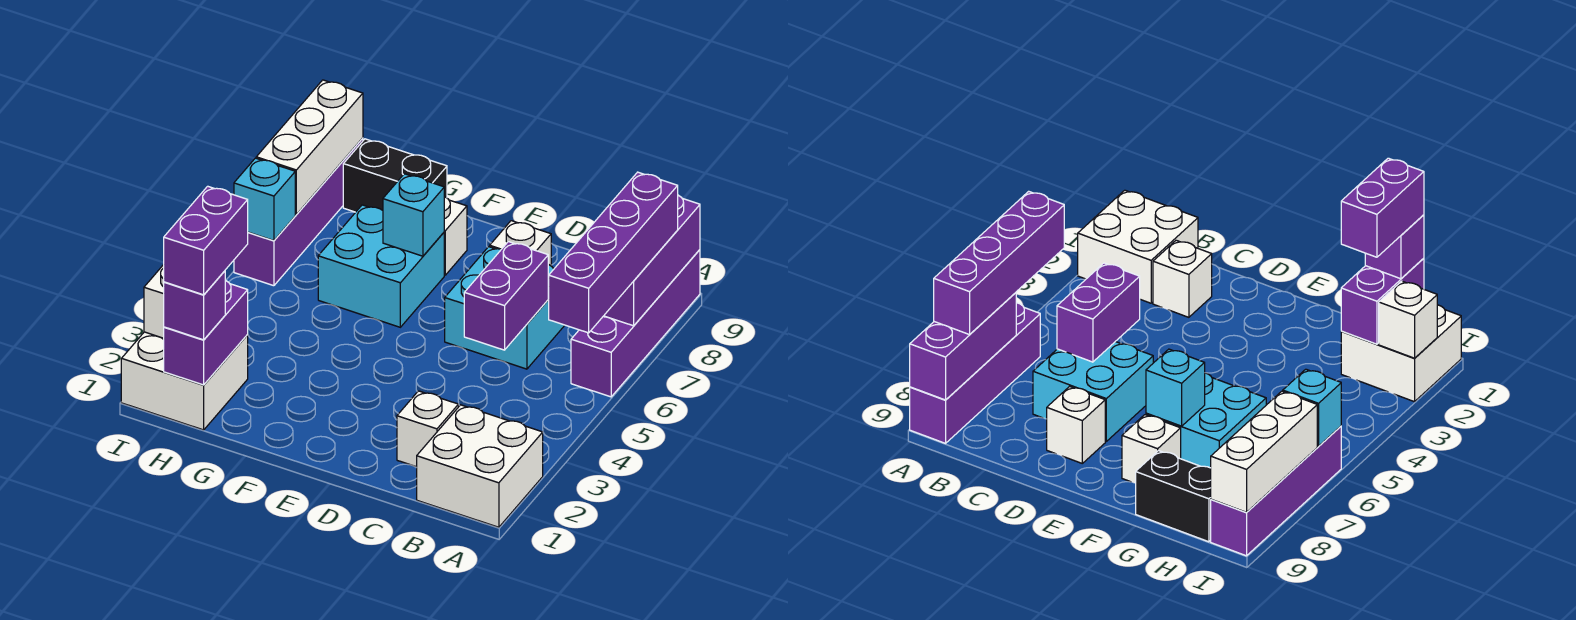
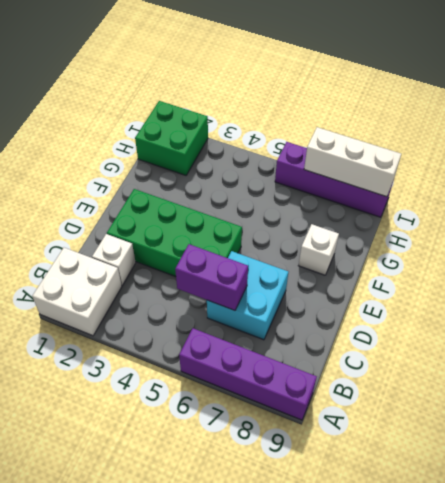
green 2x4 brick [107,189,242,277] -> none
green 2x2 brick [135,101,208,175] -> white 2x2 brick [121,332,248,430]
none -> white 1x1 brick [490,221,551,266]
none -> cyan 2x2 brick [318,205,444,327]
none -> black 1x2 brick [343,139,447,212]

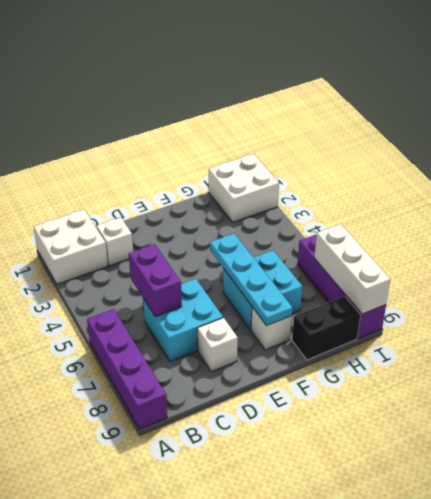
cyan 1x4 plate [210,233,292,326] -> cyan 1x1 brick [383,174,444,256]
none -> purple 1x3 brick [604,195,700,326]
none -> purple 1x2 brick [164,280,248,385]
none -> white 1x1 brick [144,265,164,338]

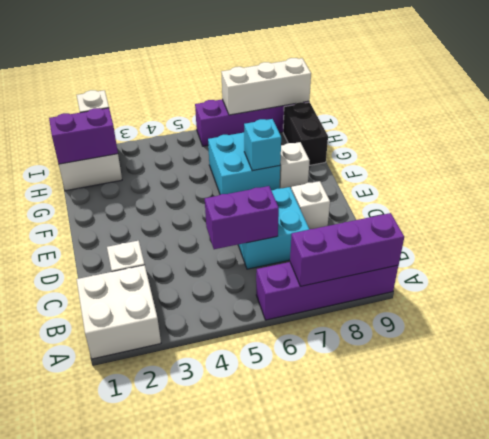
none -> cyan 1x1 brick [234,158,295,241]
none -> purple 1x4 brick [548,172,678,333]
none -> purple 1x1 brick [164,271,225,340]

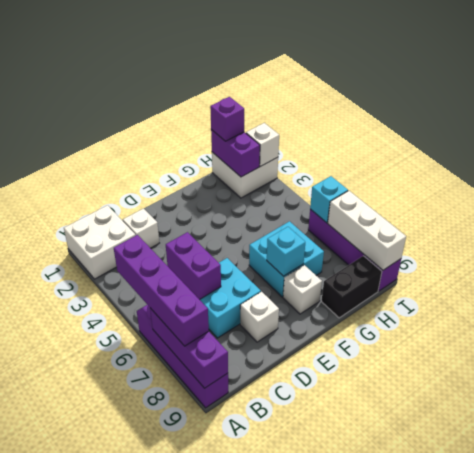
none -> purple 1x2 brick [164,186,248,295]

